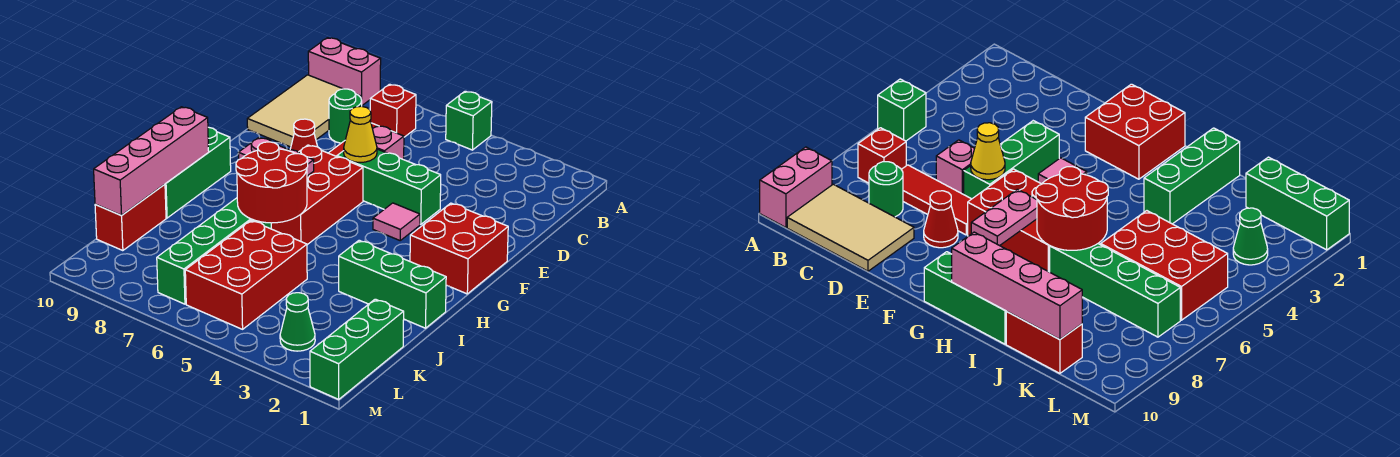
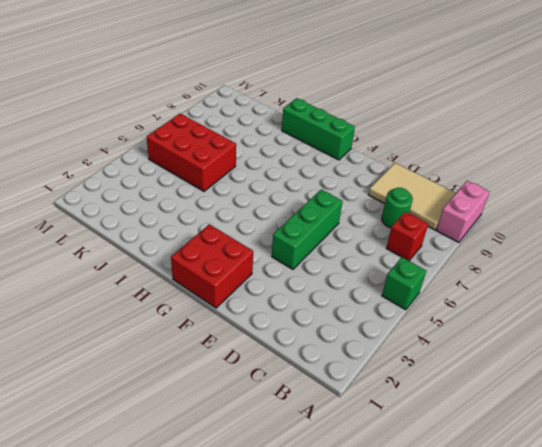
none -> red 1x3 tile [901,165,971,235]
none -> pink 1x1 brick [372,126,404,160]
none -> red 1x1 cone [290,119,318,152]

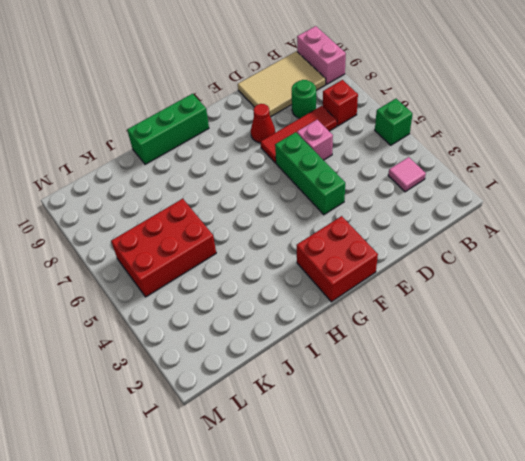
pink 1x1 tile [388,157,426,192] -> pink 1x1 tile moved to [373,203,420,240]
none -> red 2x3 brick [271,145,363,245]
none -> green 1x3 brick [339,240,446,328]
none -> green 1x4 brick [157,198,271,304]

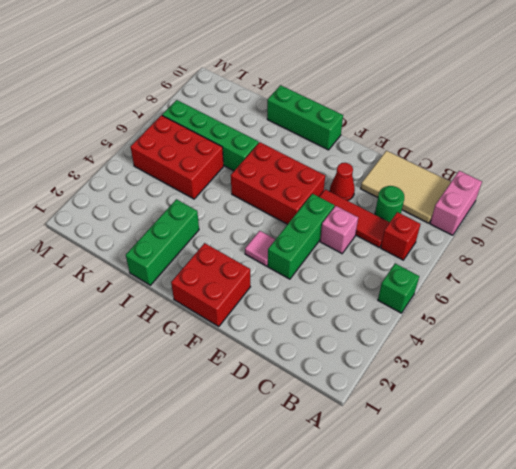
none -> red 1x2 brick [95,184,166,251]
none -> green 1x3 brick [310,299,404,399]
none -> green 1x1 cone [280,293,315,351]

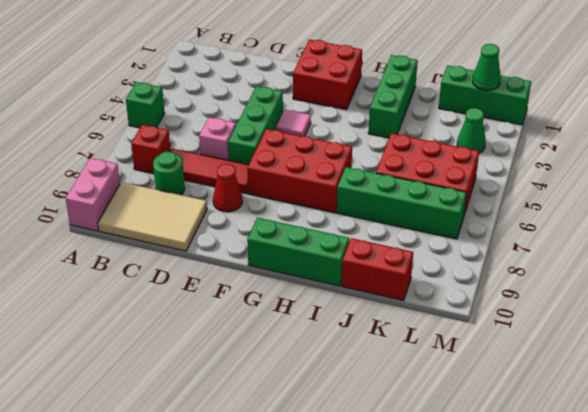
green 1x1 cone [472,44,501,90] -> none
none -> yellow 1x1 cone [344,106,377,162]
none -> pink 1x2 plate [238,138,314,176]
none -> red 2x2 round brick [236,142,308,223]

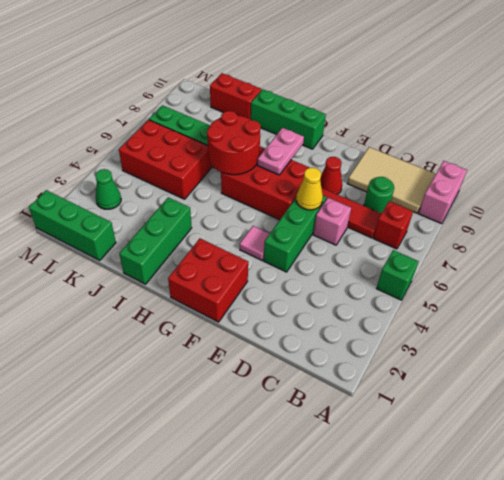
none -> pink 1x4 brick [94,107,209,215]

